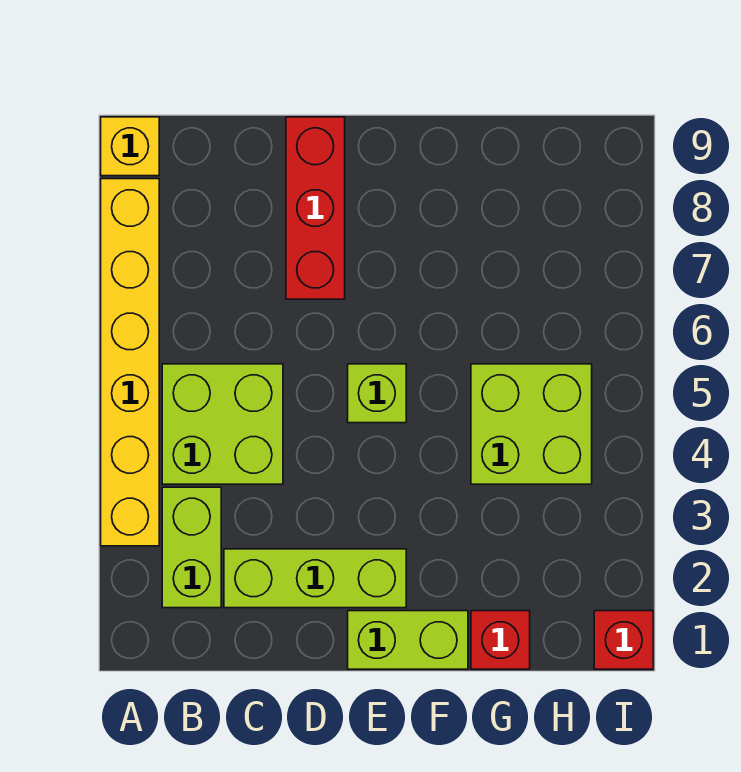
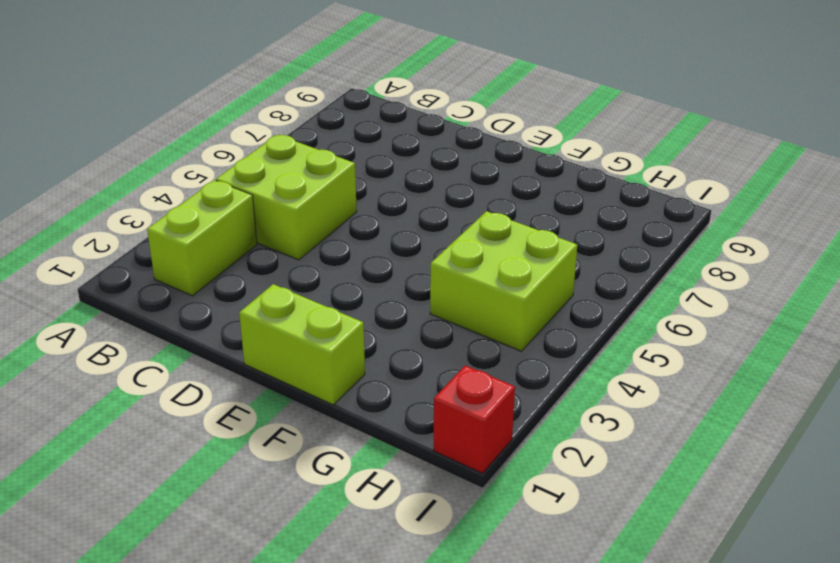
none -> yellow 1x6 brick [101,179,159,546]
none -> yellow 1x1 brick [101,117,159,176]

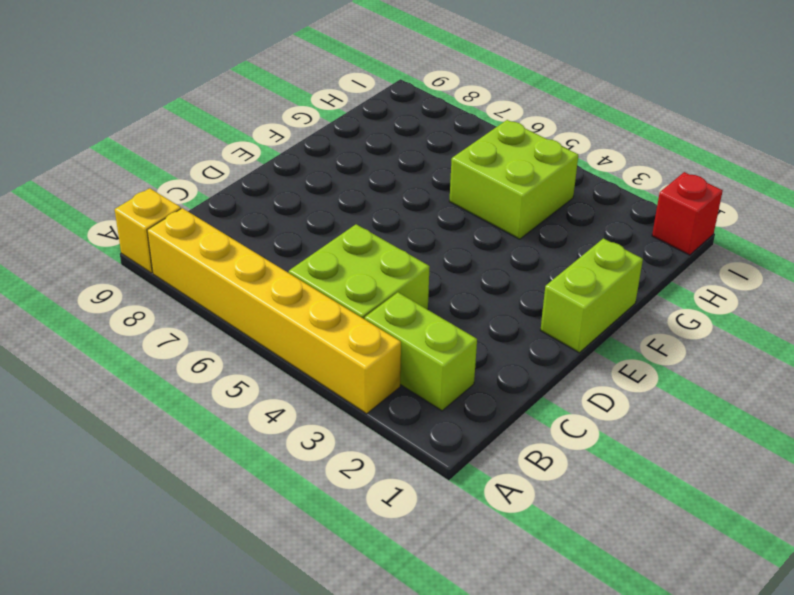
none -> lime 1x3 brick [224,549,406,608]
none -> red 1x3 brick [286,117,345,299]

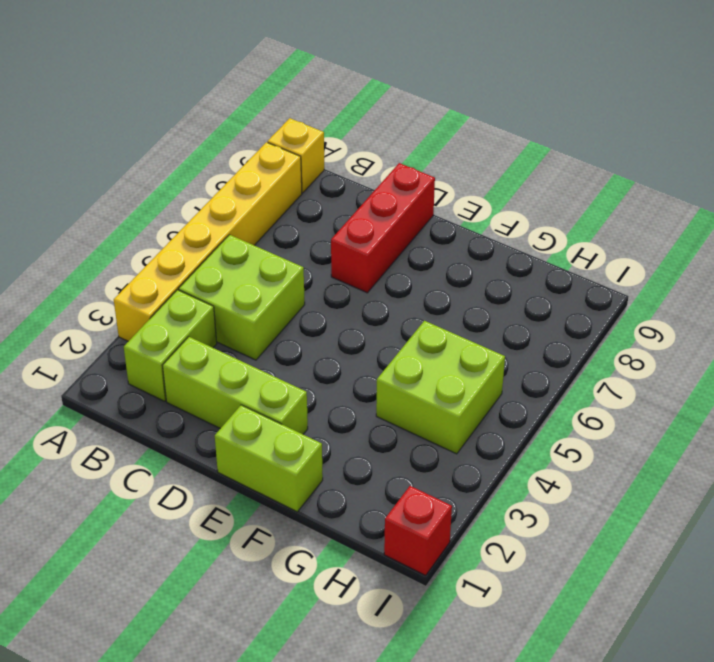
none -> lime 1x1 brick [348,364,406,423]
none -> red 1x1 brick [471,611,530,669]

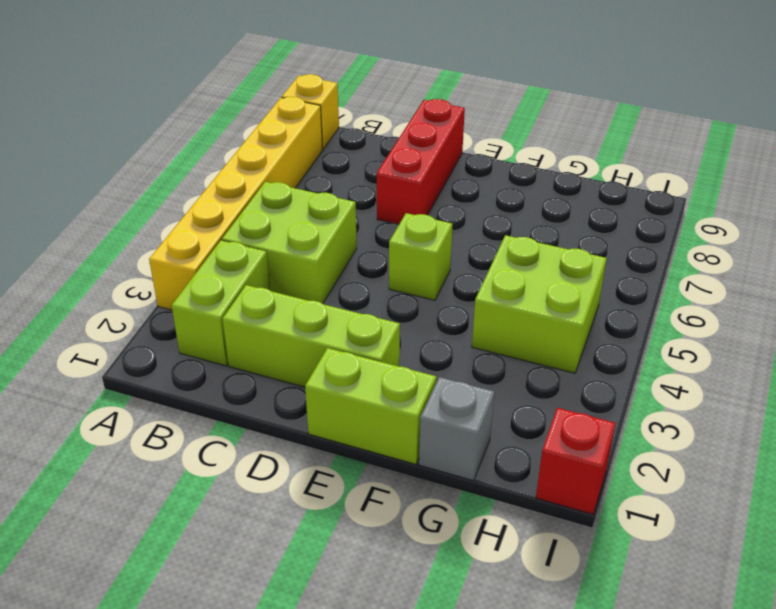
grey 1x1 brick [419,377,494,481] -> red 1x1 brick [471,611,530,669]

